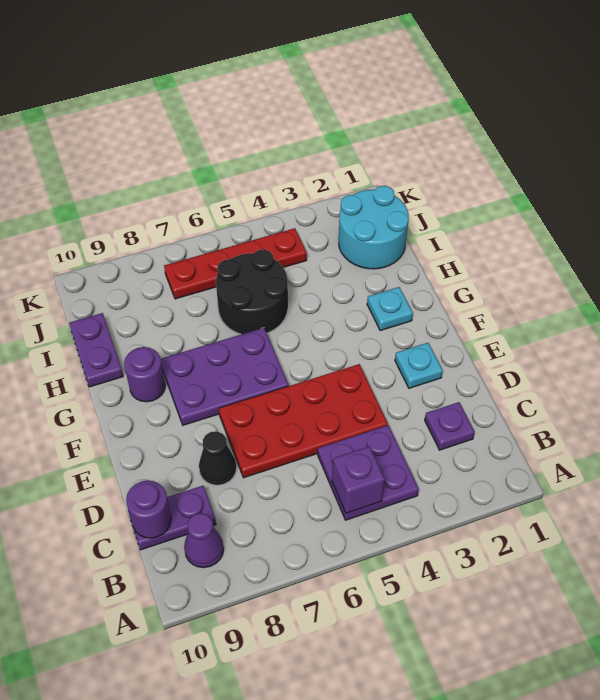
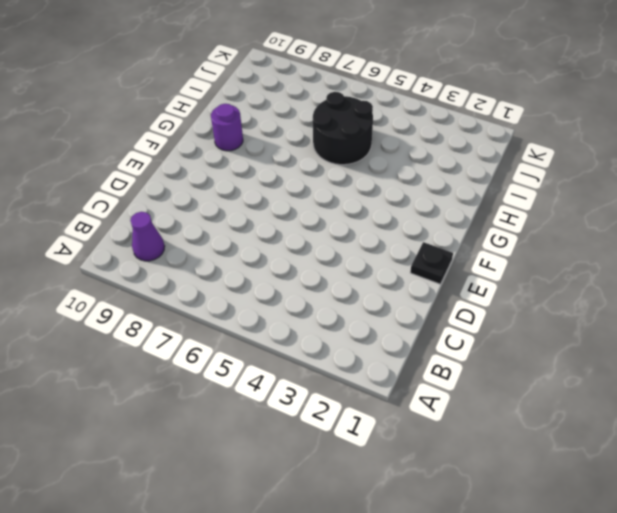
black 1x1 plate [410,242,453,284] -> none
none -> purple 2x2 plate [318,425,419,520]
none -> purple 1x1 plate [425,402,475,450]
none -> purple 1x2 plate [128,486,216,550]

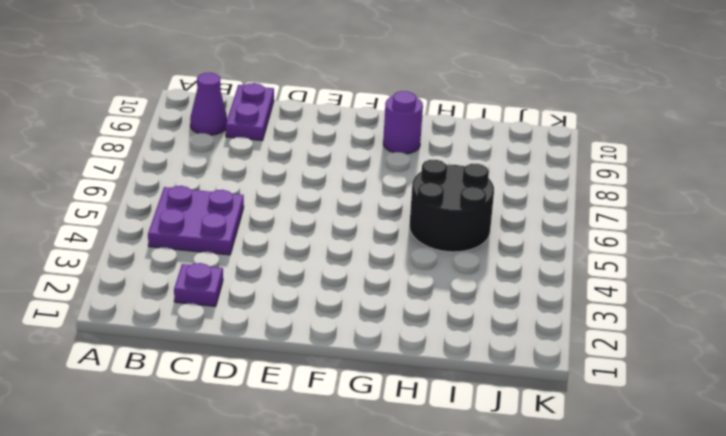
none -> red 2x4 plate [219,364,388,478]
none -> black 1x1 cone [199,431,237,485]
none -> cyan 1x1 plate [395,343,443,388]

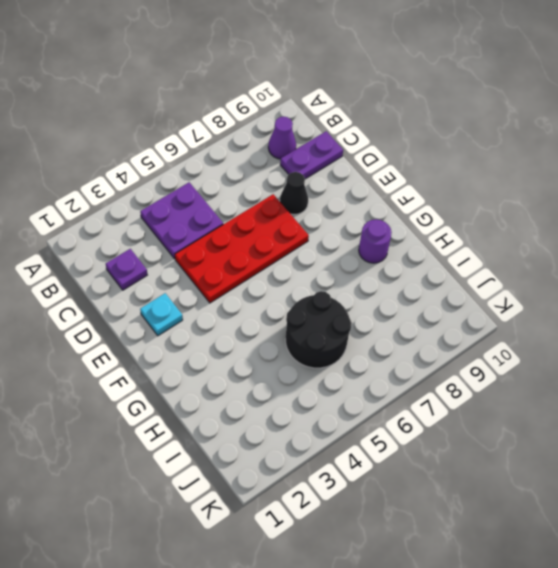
none -> purple 2x3 plate [161,328,289,425]
none -> cyan 1x1 plate [367,287,413,331]
none -> purple 1x2 plate [69,313,123,387]

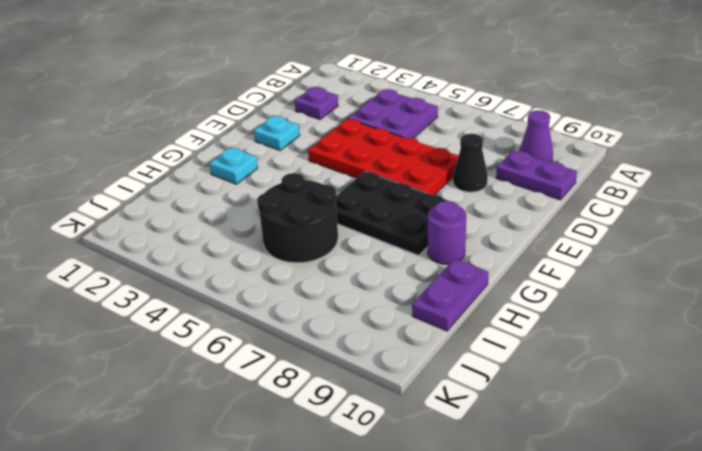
black 2x3 plate [336,171,448,256] -> purple 2x3 plate [161,328,289,425]
none -> cyan 2x2 round brick [339,186,409,269]
none -> red 1x4 plate [164,228,307,299]
none -> purple 1x1 brick [332,446,385,513]

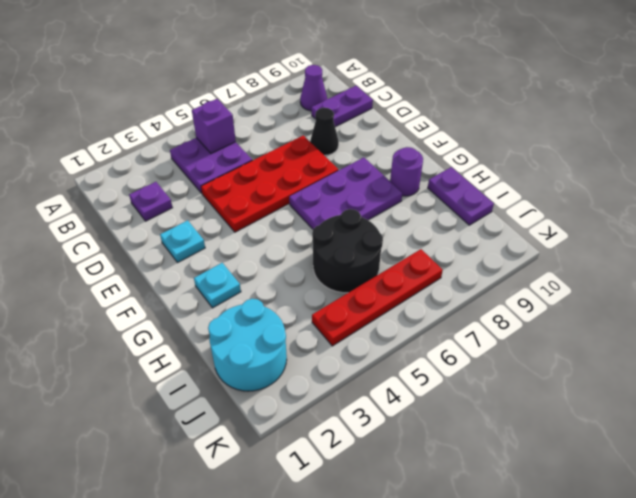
none -> purple 1x1 round brick [126,480,171,538]

